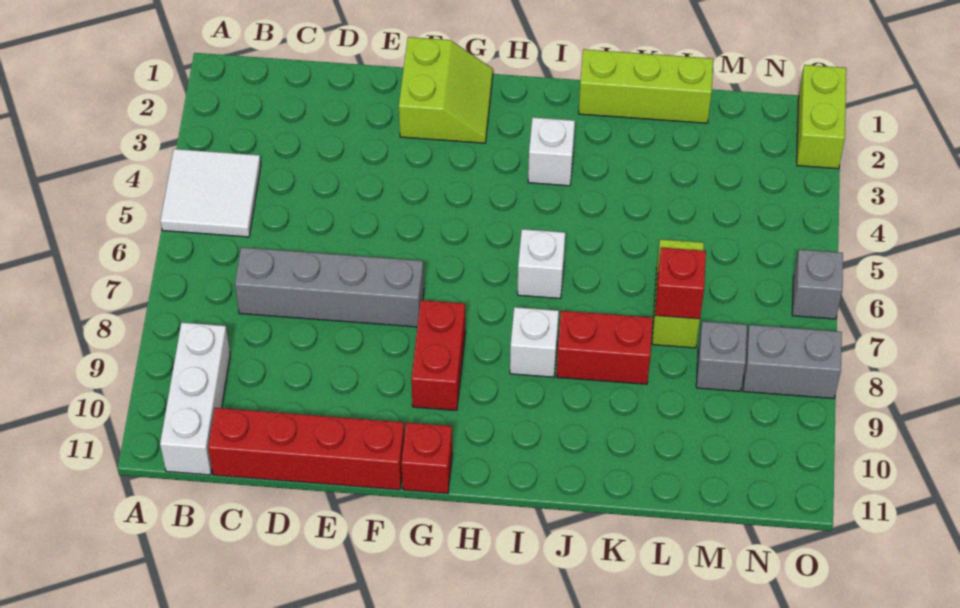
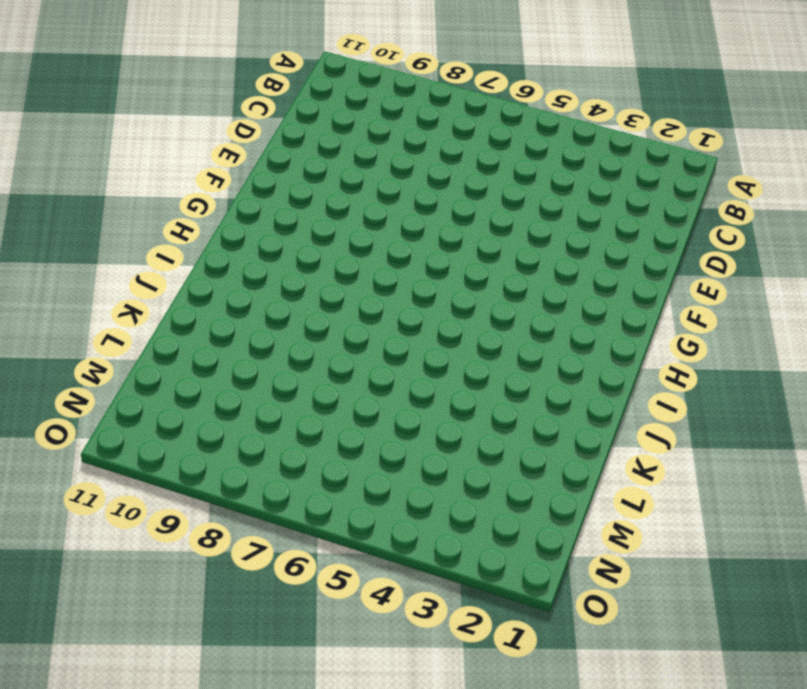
none -> white 2x2 tile [160,149,261,237]
none -> white 1x3 brick [160,322,230,475]
none -> grey 1x4 brick [235,247,424,327]

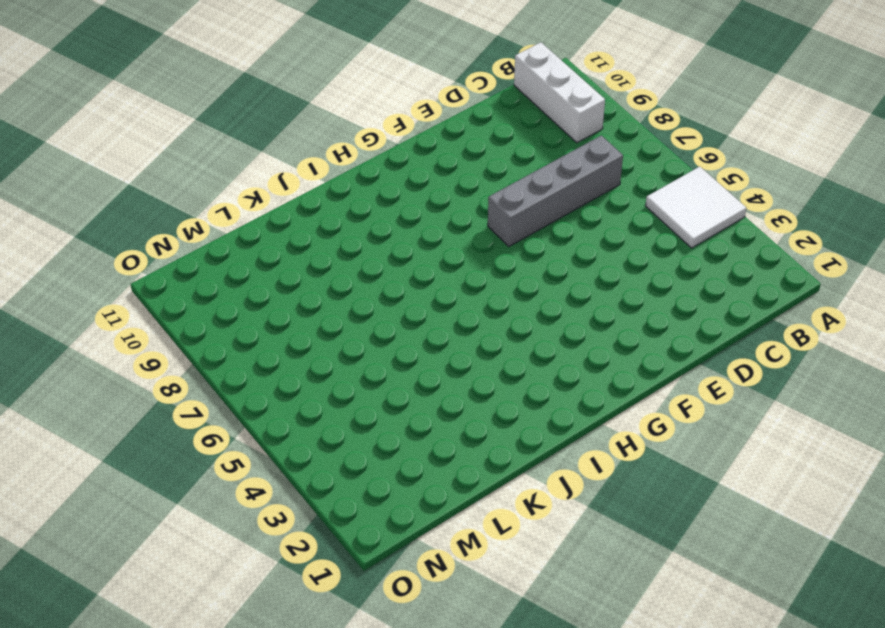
none -> red 1x4 brick [208,408,405,490]
none -> lime 2x2 slope [399,37,493,143]
none -> red 1x2 brick [411,300,465,411]

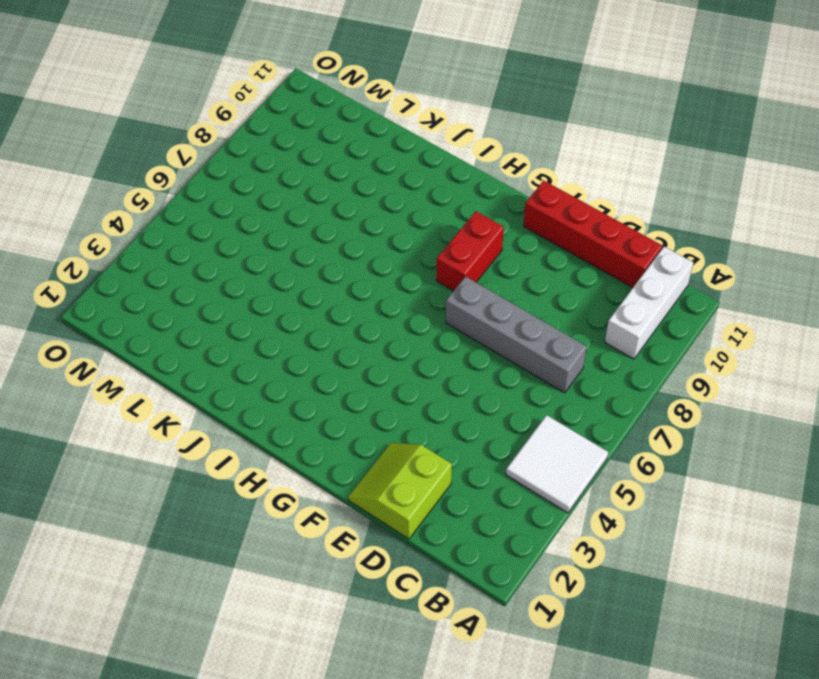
lime 2x2 slope [348,443,452,539] -> lime 2x2 slope moved to [399,37,493,143]
none -> red 1x1 brick [401,423,452,494]
none -> white 1x1 brick [528,117,575,186]
none -> white 1x1 brick [517,229,565,299]

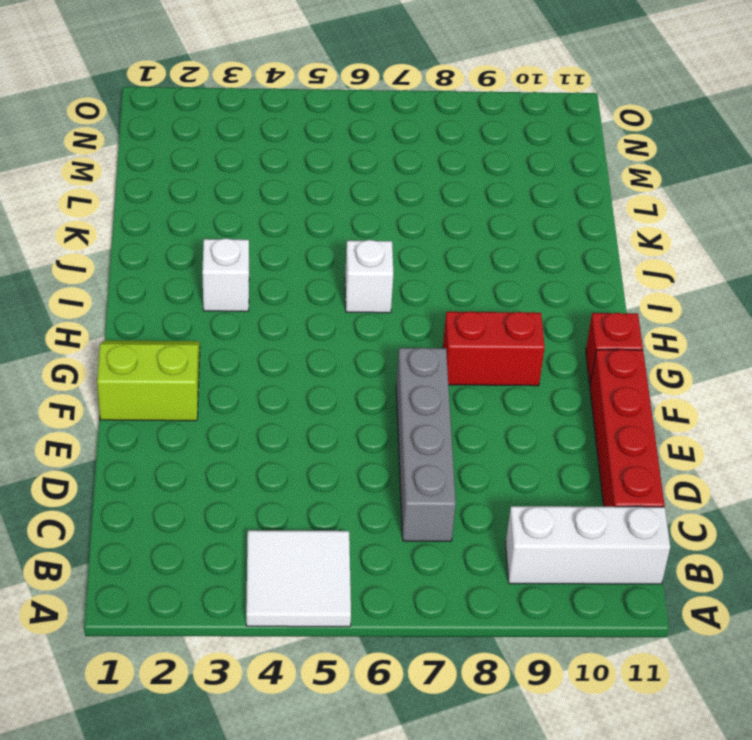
none -> white 1x1 brick [510,307,559,377]
none -> lime 1x3 brick [579,49,713,123]
none -> red 1x2 brick [556,311,653,384]

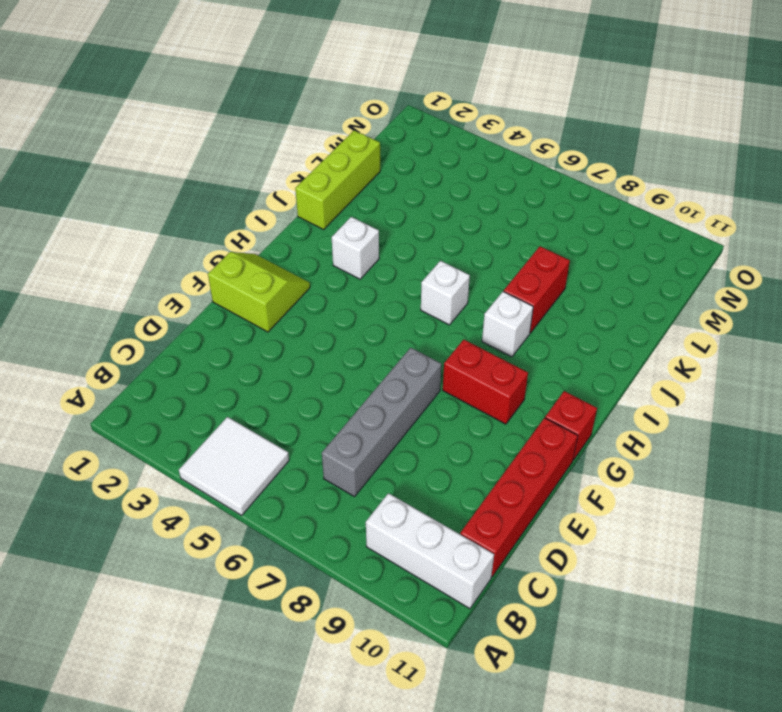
none -> lime 1x2 brick [652,239,704,348]
none -> grey 1x1 brick [696,321,747,391]
none -> grey 1x2 brick [743,325,842,399]

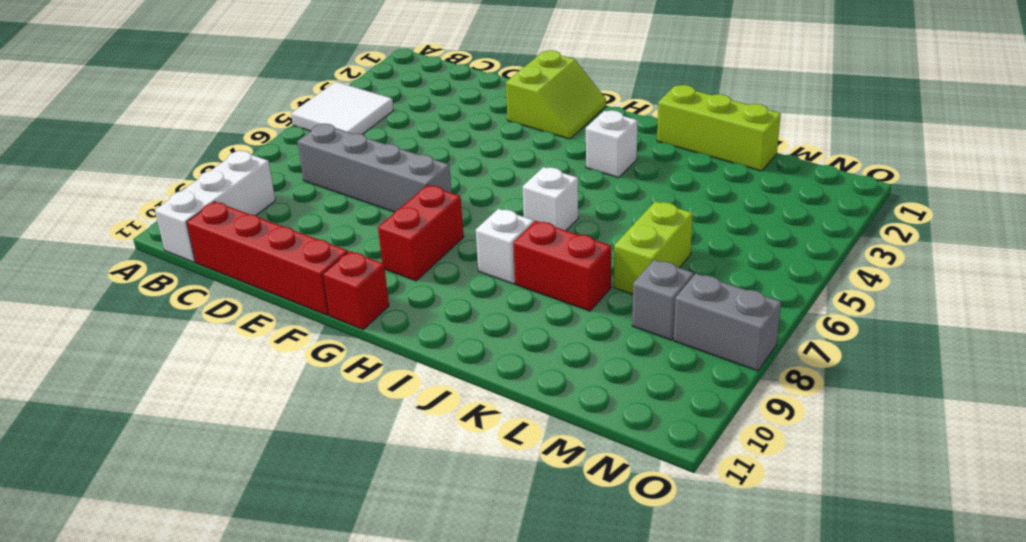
none -> lime 1x2 brick [797,65,846,169]
none -> grey 1x1 brick [792,250,843,319]
none -> red 1x1 brick [655,248,706,319]

